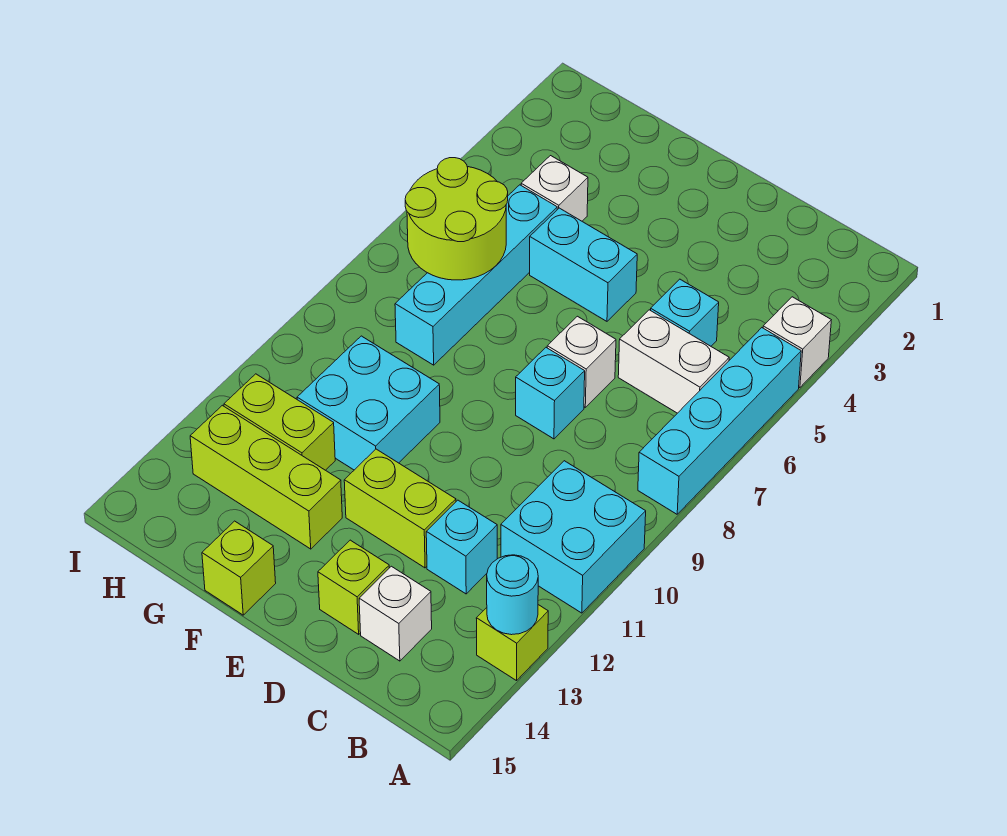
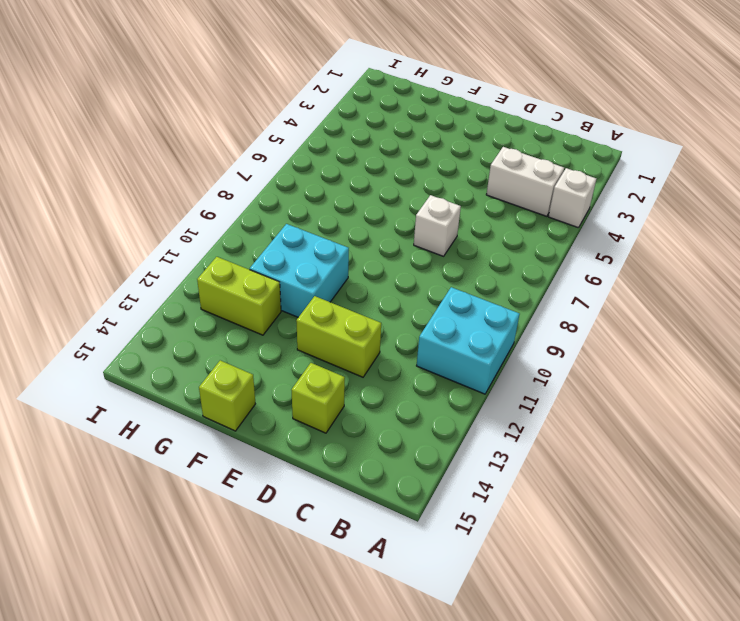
white 1x2 brick [486,147,564,216] -> white 1x2 brick moved to [618,310,729,413]
none -> cyan 1x4 brick [638,328,801,514]
none -> lime 1x1 brick [476,605,548,681]
none -> cyan 1x1 brick [651,279,719,346]

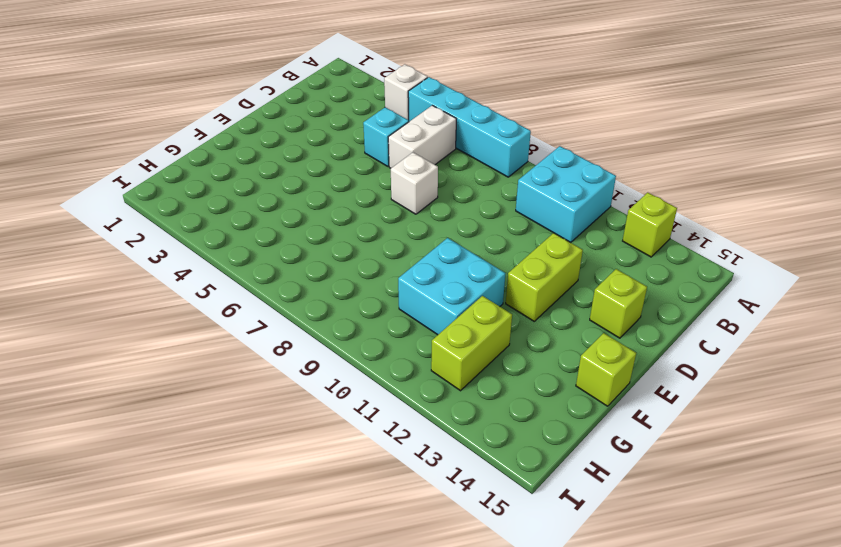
none -> cyan 1x1 brick [426,500,497,594]
none -> white 1x1 brick [359,566,432,661]
none -> cyan 1x1 brick [516,348,585,439]

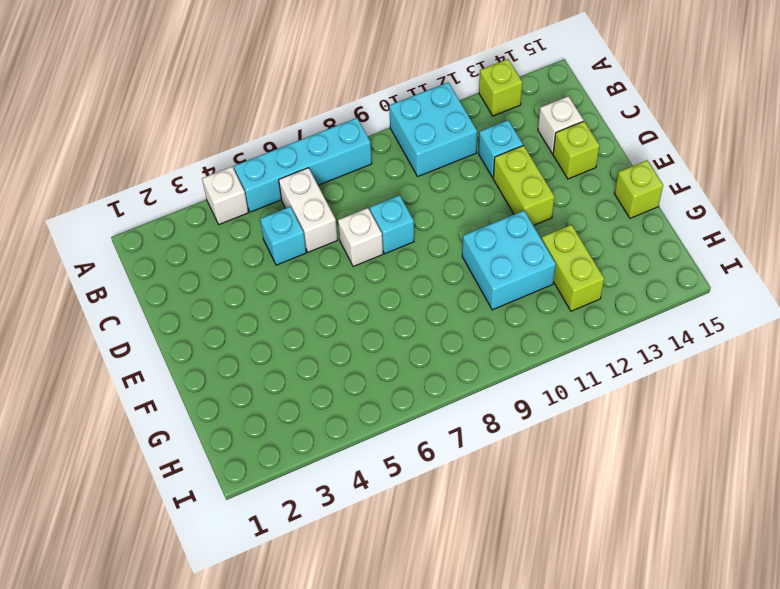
none -> cyan 1x2 brick [530,208,637,321]
none -> lime 1x3 brick [190,405,342,549]
none -> white 1x1 brick [521,156,588,221]

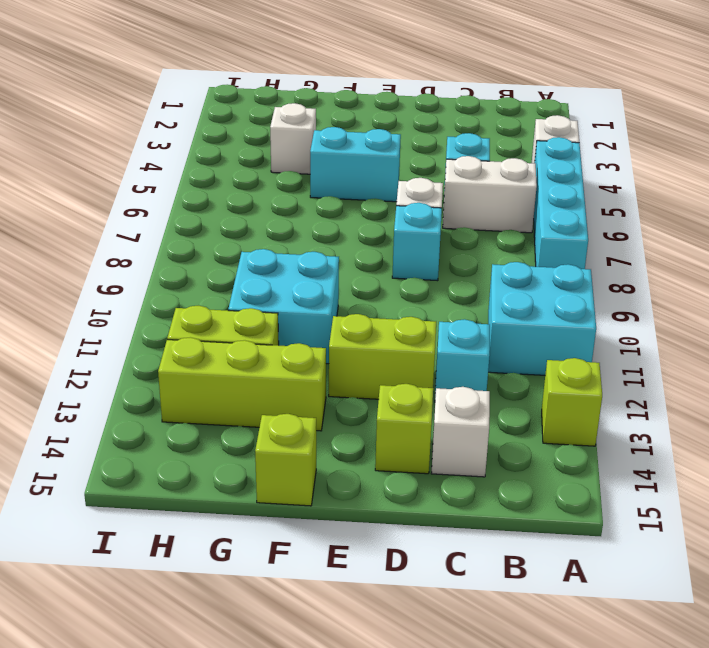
none -> cyan 1x4 brick [395,185,557,365]
none -> cyan 1x1 round brick [487,555,538,635]
none -> lime 2x2 round brick [405,158,508,280]

